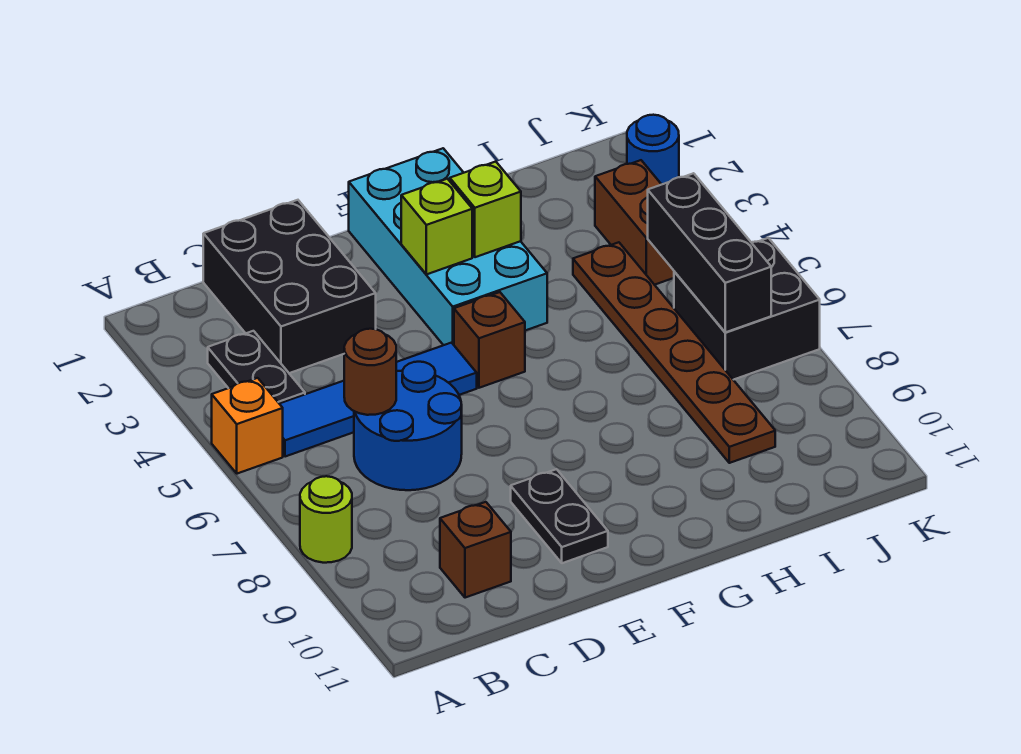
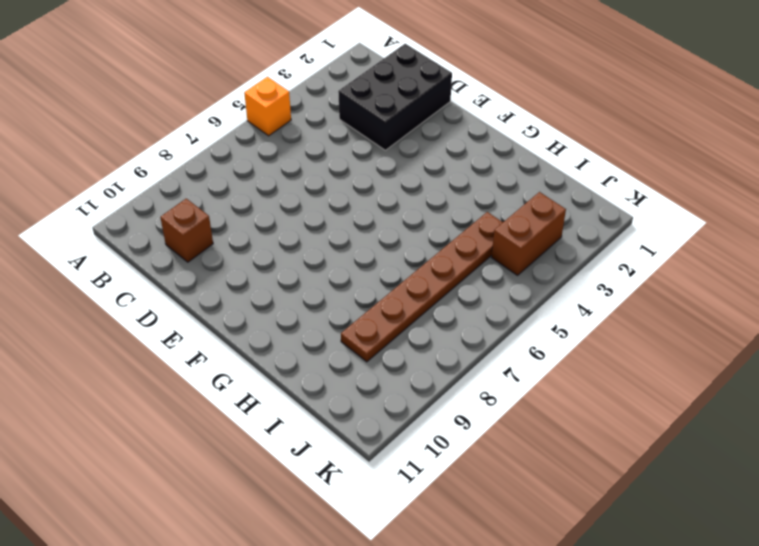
none -> lime 1x1 round brick [300,476,352,563]
none -> black 1x2 plate [208,331,305,403]
none -> blue 1x4 tile [279,343,477,457]

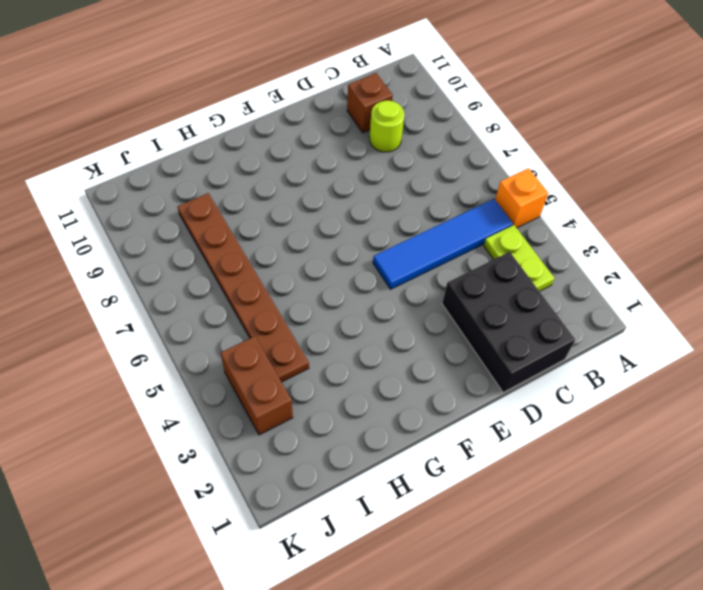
lime 1x2 plate [484,225,554,291] -> black 1x2 plate [208,331,305,403]
lime 1x1 round brick [370,100,404,152] -> lime 1x1 round brick moved to [300,476,352,563]
none -> blue 2x2 round brick [354,362,462,490]
none -> black 1x2 plate [511,469,608,563]
none -> cyan 2x4 brick [349,148,547,345]

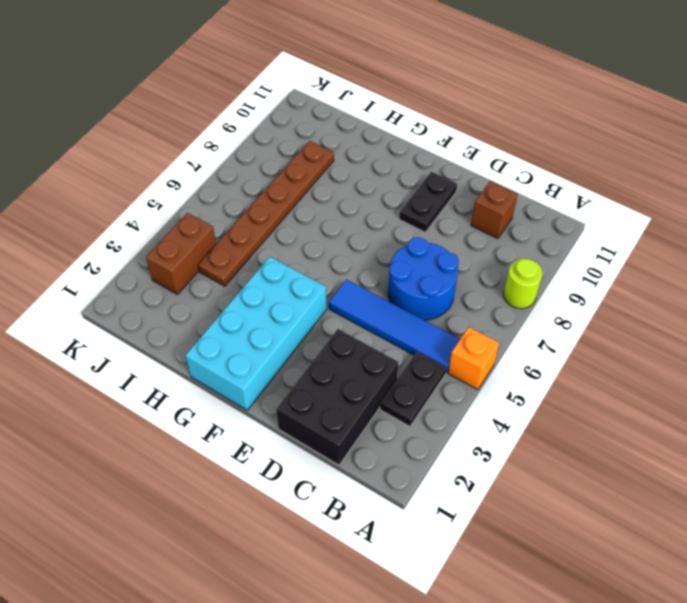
none -> brown 1x1 brick [454,292,525,388]
none -> black 2x2 brick [674,238,820,380]
none -> blue 1x1 round brick [627,115,679,184]

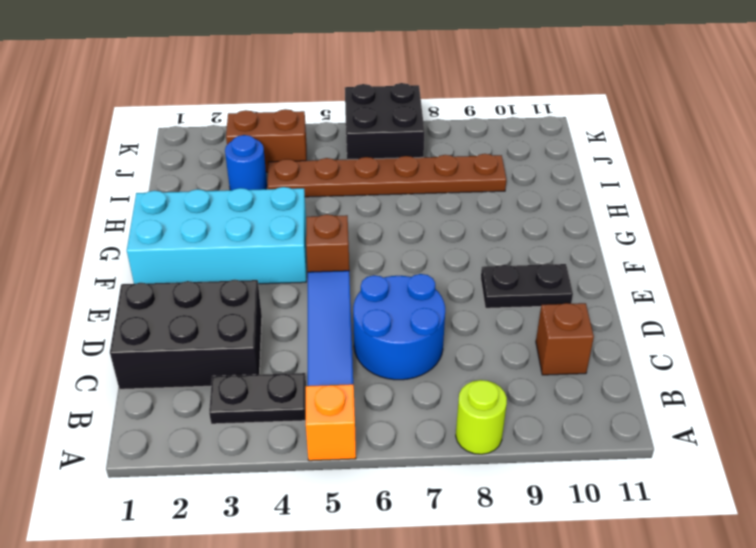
blue 1x1 round brick [225,135,267,190] -> blue 1x1 round brick moved to [627,115,679,184]
none -> brown 1x1 round brick [344,329,396,415]
none -> lime 1x1 brick [401,179,472,274]
none -> lime 1x1 brick [450,162,521,257]

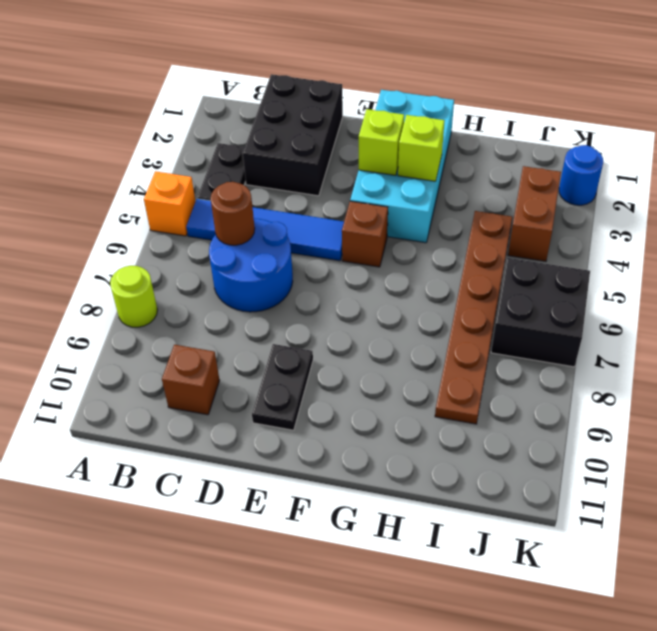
none -> black 1x3 brick [648,173,771,332]

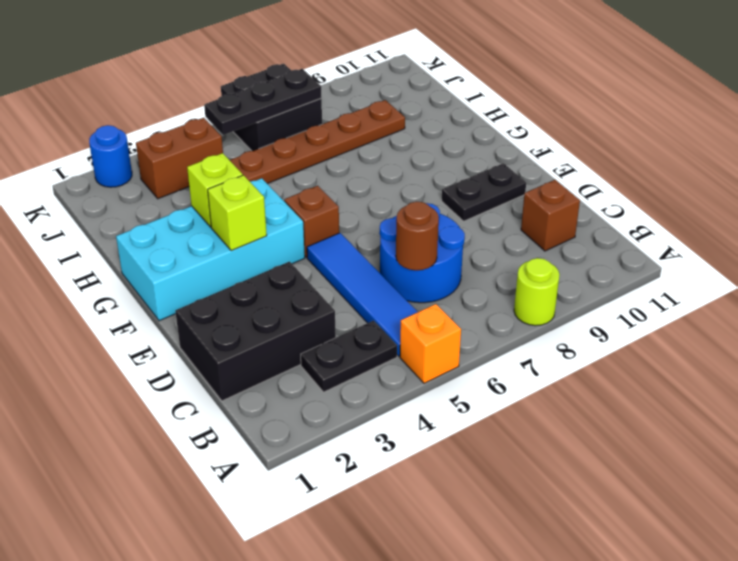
black 1x3 plate [204,69,322,135] -> black 1x3 brick [648,173,771,332]

